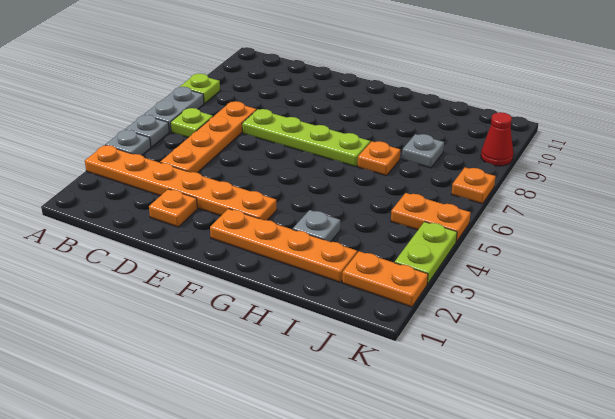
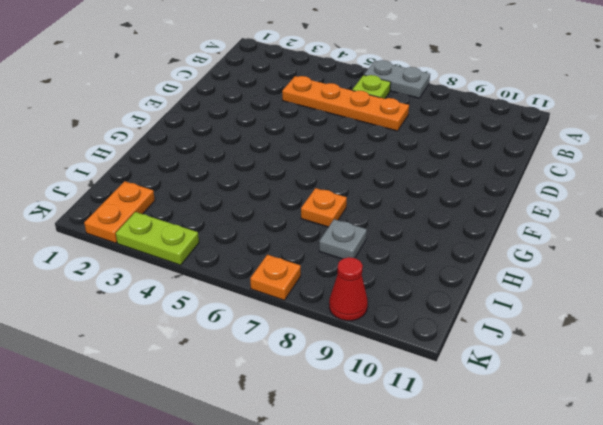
none -> orange 1x6 plate [85,145,277,220]
none -> grey 1x1 plate [105,130,151,155]
none -> grey 1x1 plate [125,115,169,147]

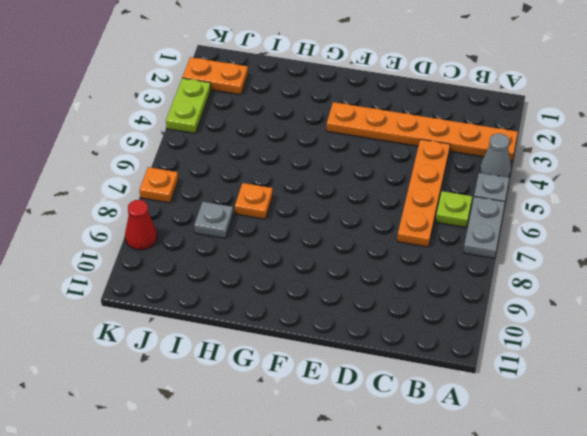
grey 1x1 cone [480,133,511,177] -> grey 1x1 plate [105,130,151,155]
none -> lime 1x1 plate [180,74,220,104]
none -> orange 1x1 plate [149,189,197,227]
none -> lime 1x4 plate [242,109,370,167]

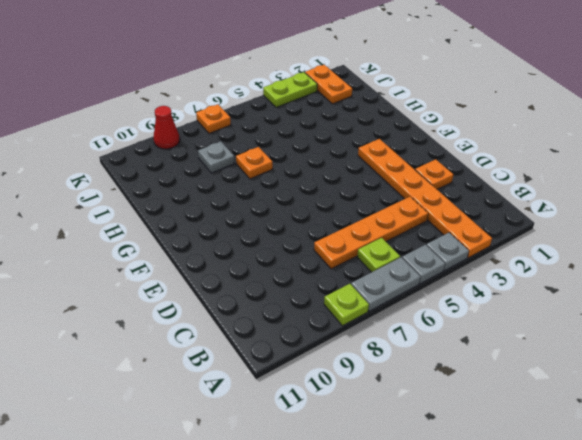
none -> lime 1x4 plate [242,109,370,167]
none -> orange 1x4 plate [210,209,357,283]
none -> grey 1x1 plate [293,210,340,242]

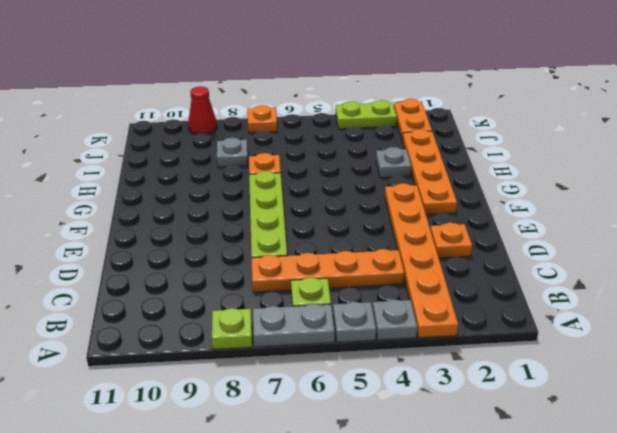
none -> orange 1x2 plate [391,193,471,242]

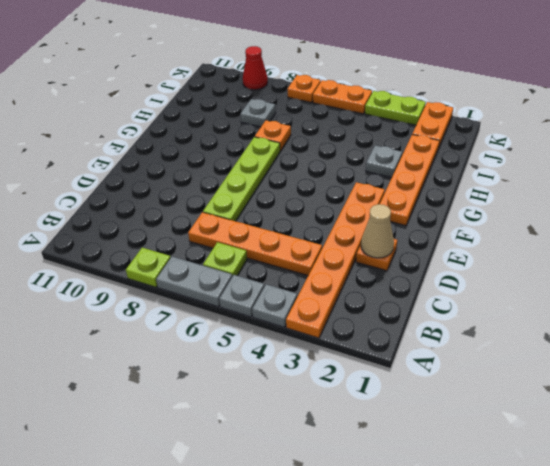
tan 1x1 cone [361,204,394,258] -> none
orange 1x2 plate [313,80,372,114] -> orange 1x2 plate turned to [391,193,471,242]

